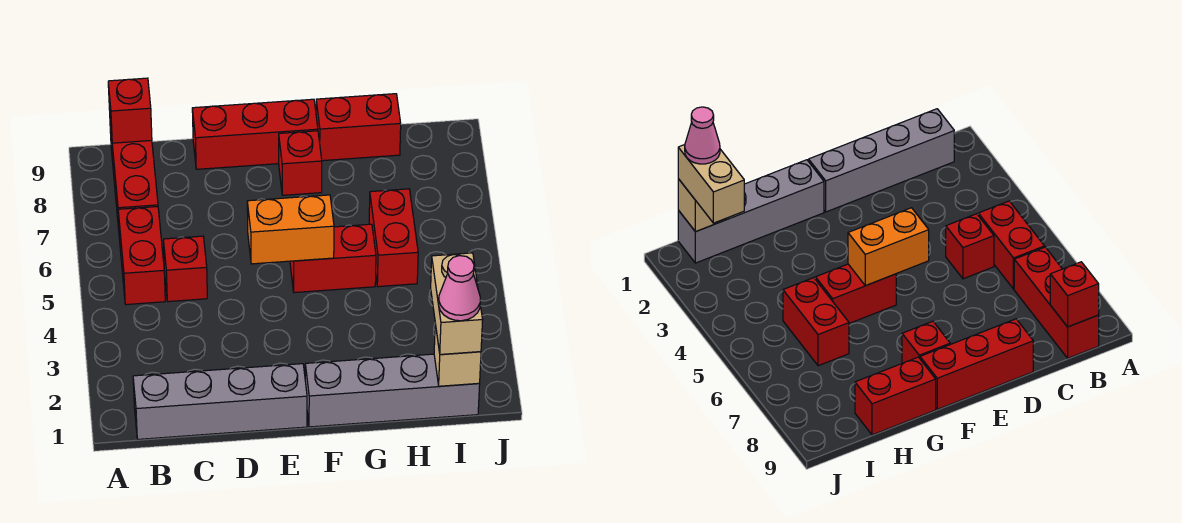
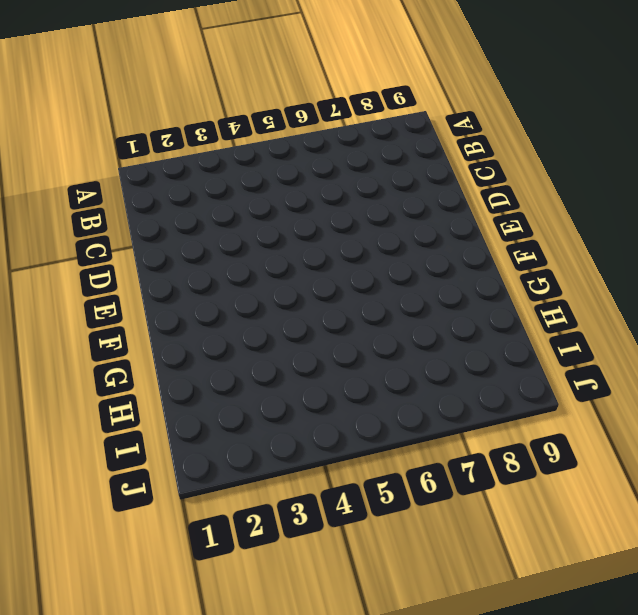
none -> grey 1x4 brick [133,364,307,439]
none -> red 1x2 brick [118,207,165,305]
none -> red 1x3 brick [110,123,158,229]

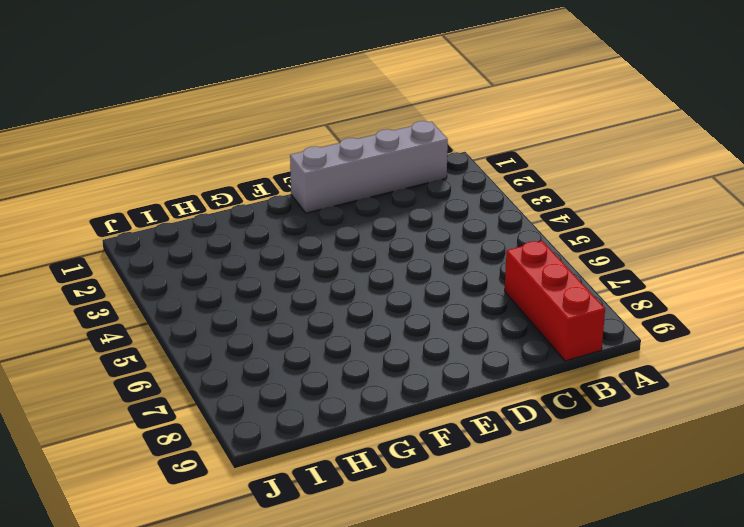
none -> red 1x2 brick [118,207,165,305]
none -> red 1x1 brick [163,236,207,302]
none -> red 1x3 brick [192,99,318,169]

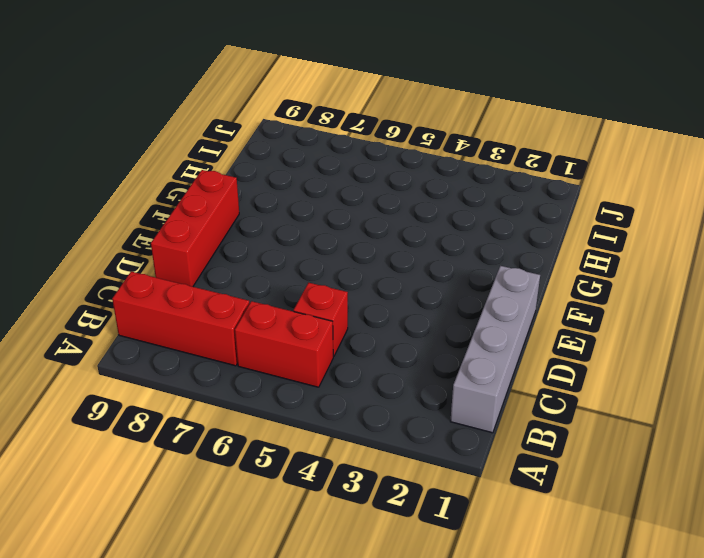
none -> grey 1x4 brick [305,354,480,427]
none -> red 1x2 brick [290,224,376,293]
none -> red 1x1 brick [279,131,322,195]

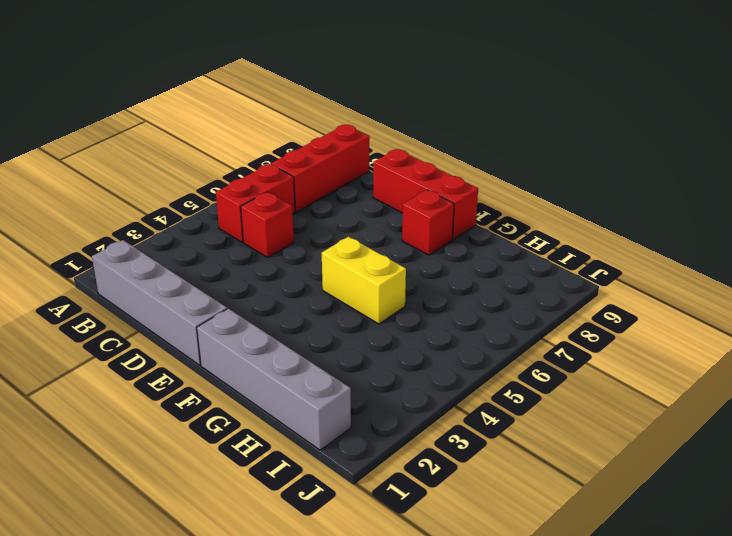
yellow 1x2 brick [322,237,406,324] -> red 1x2 brick [290,224,376,293]
none -> red 1x2 brick [316,94,401,161]
none -> red 1x2 brick [369,189,418,287]
none -> red 1x1 brick [108,78,152,143]

